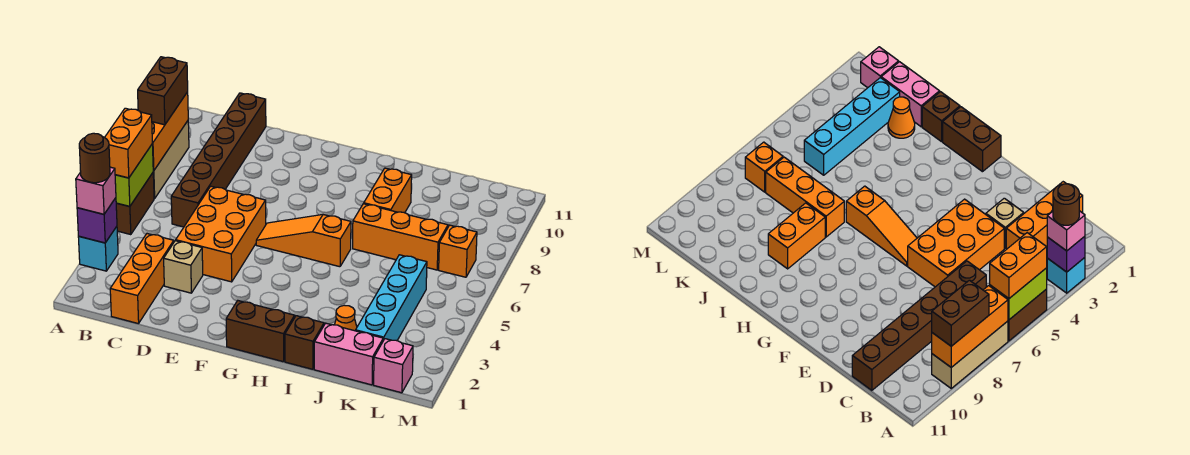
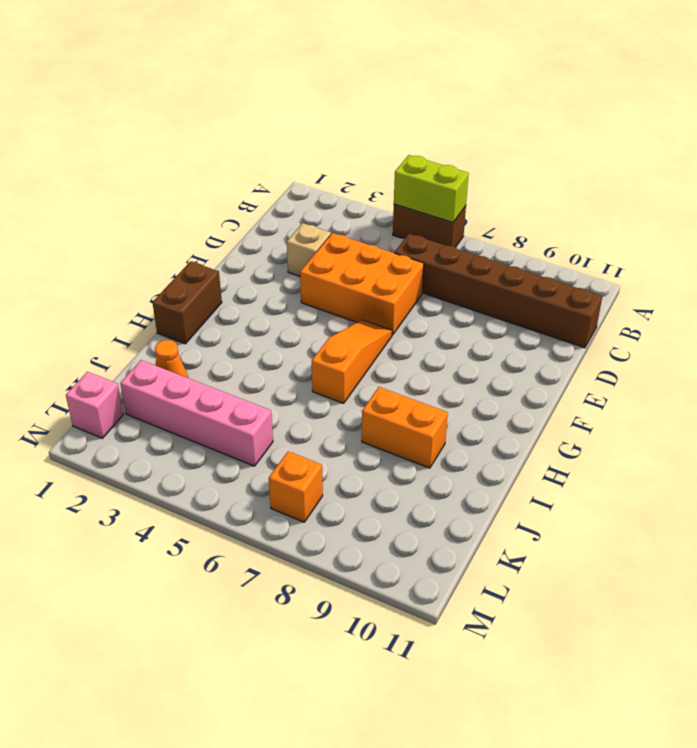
pink 1x4 brick [120,360,273,466] -> cyan 1x4 brick [356,255,427,341]
none -> cyan 1x1 brick [78,227,118,271]
none -> tan 1x3 brick [153,121,189,199]
none -> orange 1x3 brick [110,234,174,324]

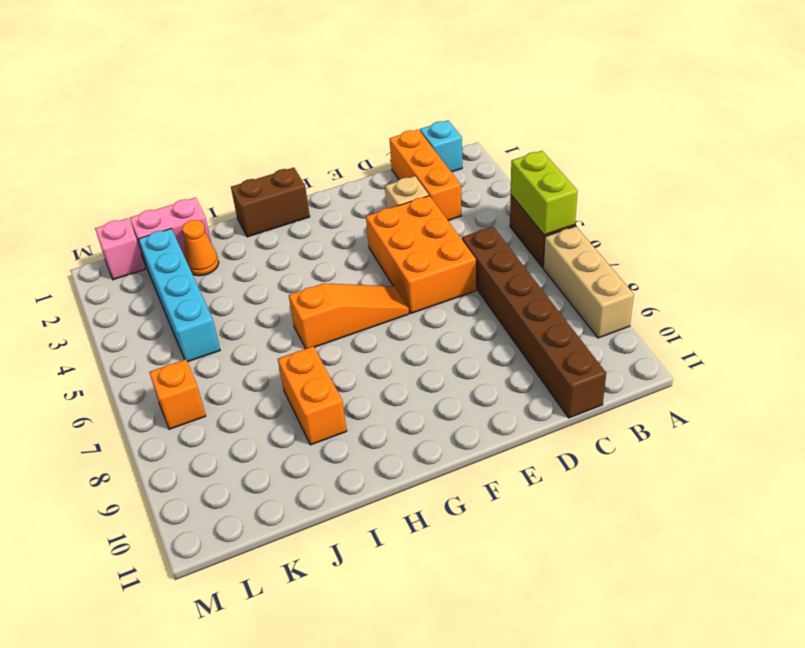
cyan 1x1 brick [420,120,462,172] -> cyan 1x1 brick moved to [78,227,118,271]
none -> brown 1x1 brick [285,316,324,369]
none -> orange 1x3 brick [353,204,448,270]
none -> purple 1x1 brick [77,198,117,243]

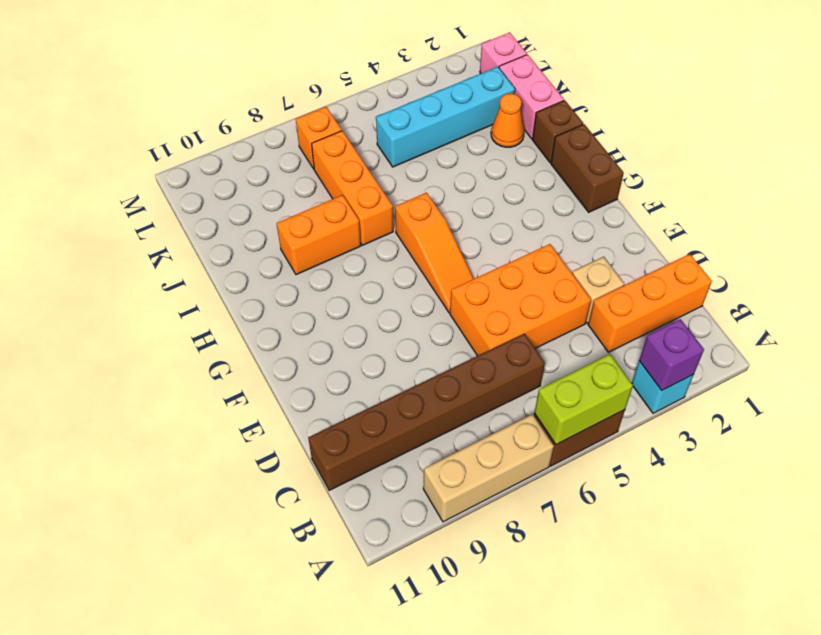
none -> orange 1x3 brick [152,92,188,171]
none -> pink 1x1 brick [76,167,116,214]
none -> orange 1x2 brick [105,108,152,178]

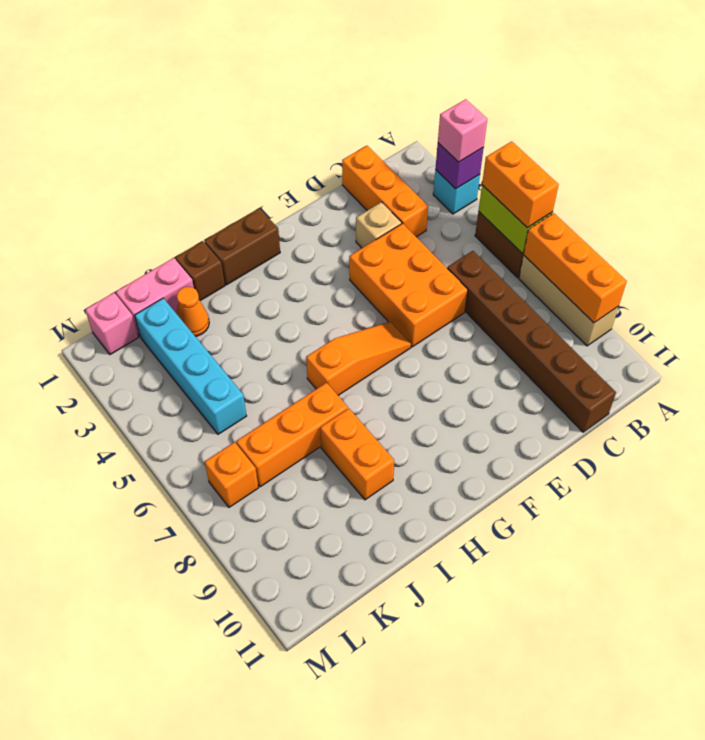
none -> brown 1x2 brick [138,57,188,125]
none -> brown 1x1 round brick [79,133,110,183]

